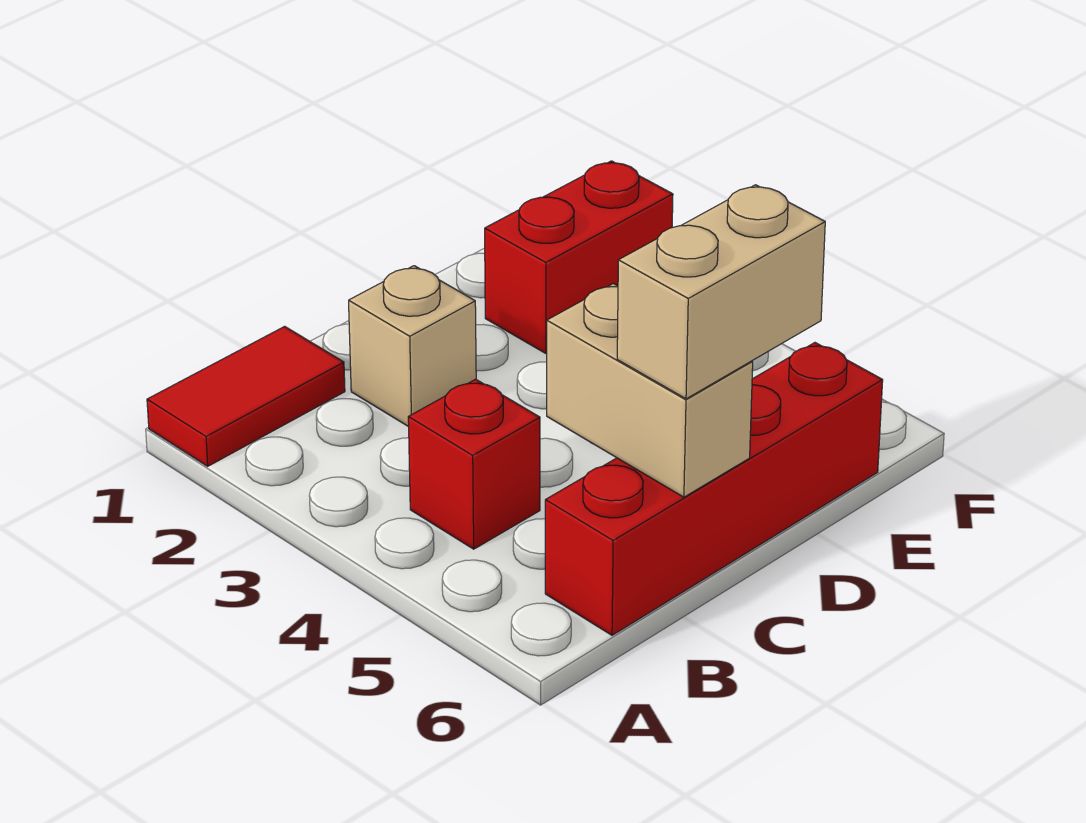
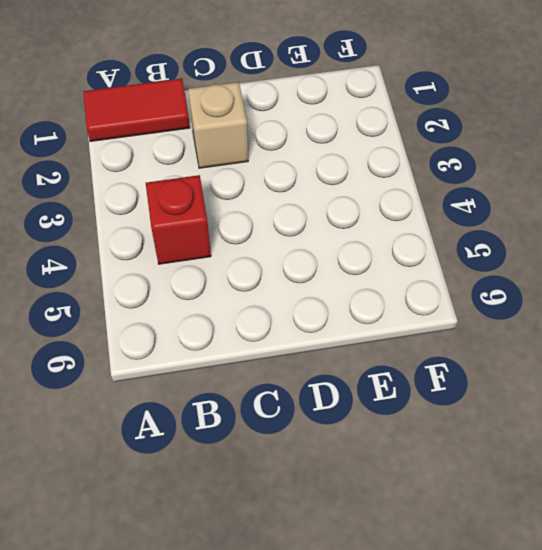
none -> red 1x4 brick [545,343,883,635]
none -> red 1x2 brick [485,161,673,353]

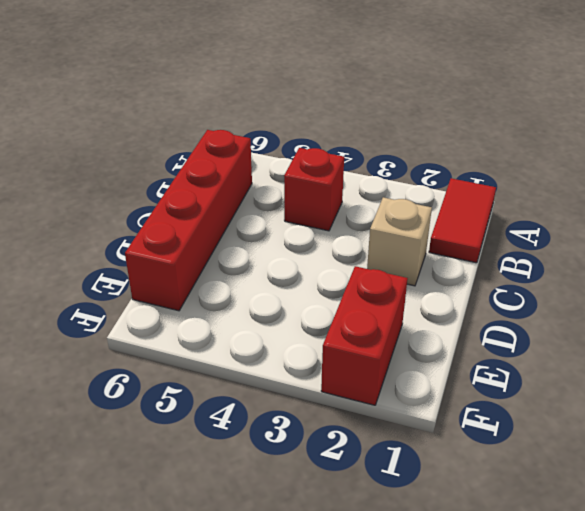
none -> tan 1x2 brick [547,284,753,497]
none -> tan 1x2 brick [617,185,825,399]

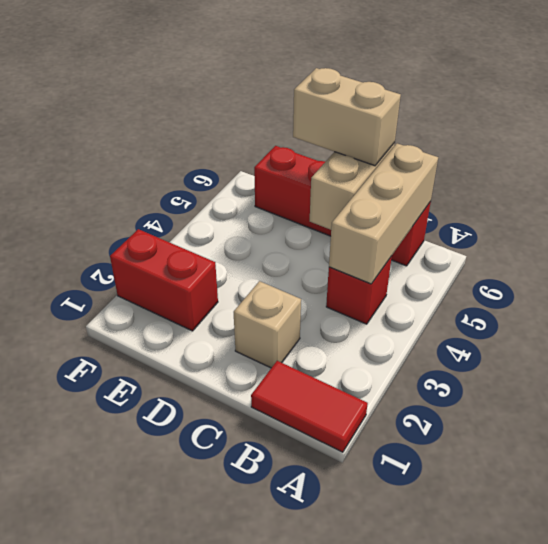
tan 1x3 brick [329,143,438,284] -> none

